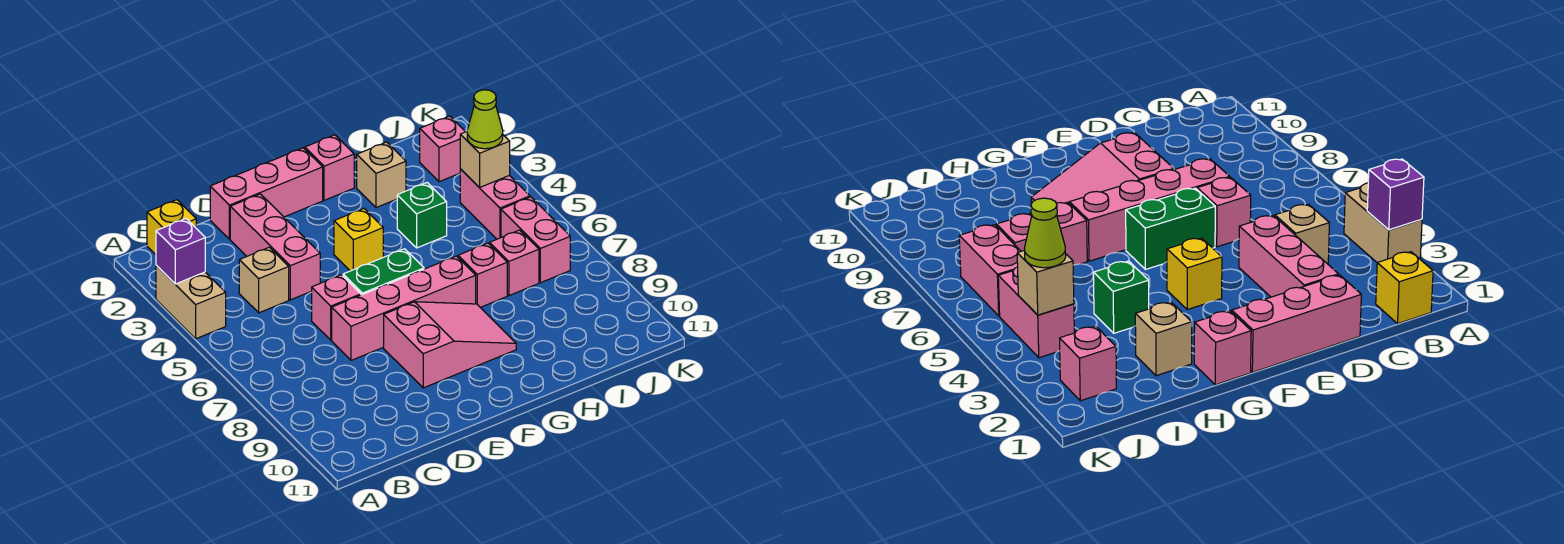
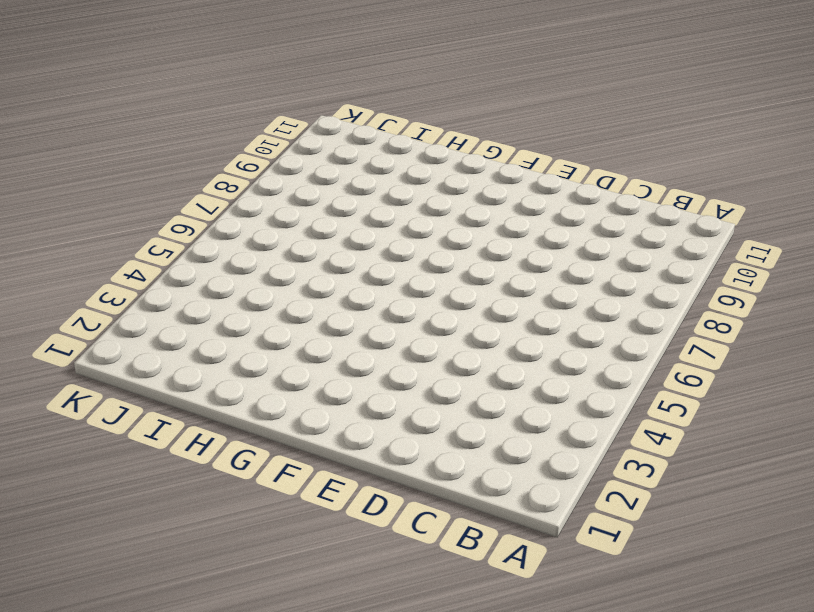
none -> tan 1x2 brick [156,266,226,339]
none -> yellow 1x1 brick [147,200,196,255]
none -> tan 1x1 brick [239,247,289,313]

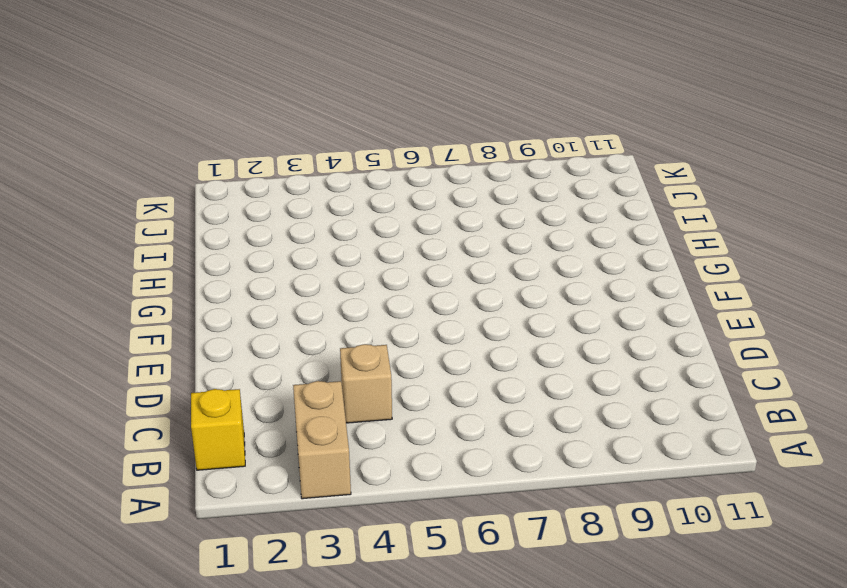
tan 1x2 brick [293,381,351,499] -> tan 1x2 brick turned to [156,266,226,339]
none -> pink 1x3 brick [210,148,323,239]
none -> pink 1x3 brick [230,194,320,300]
none -> pink 1x1 brick [312,275,361,340]

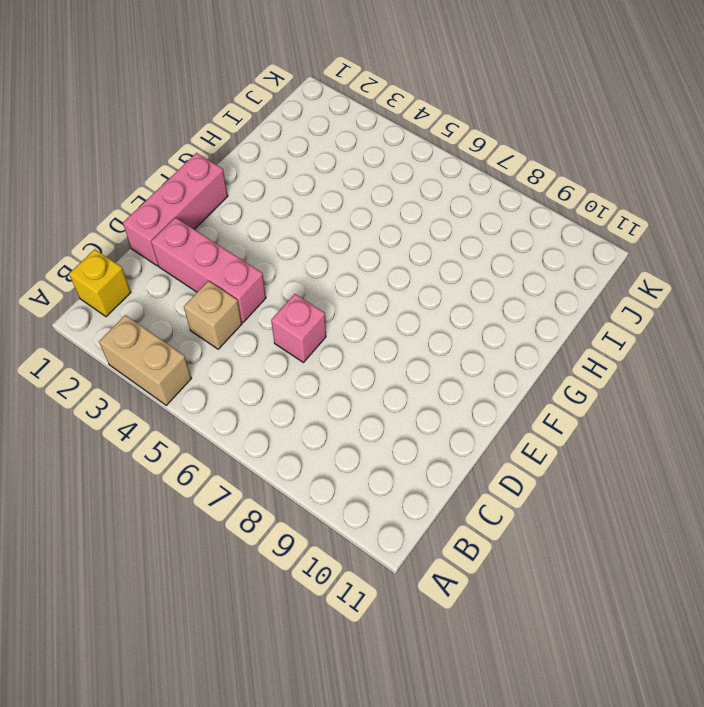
none -> pink 1x4 brick [332,256,476,360]
none -> green 1x2 brick [343,249,424,295]
none -> pink 2x3 slope [384,302,516,388]

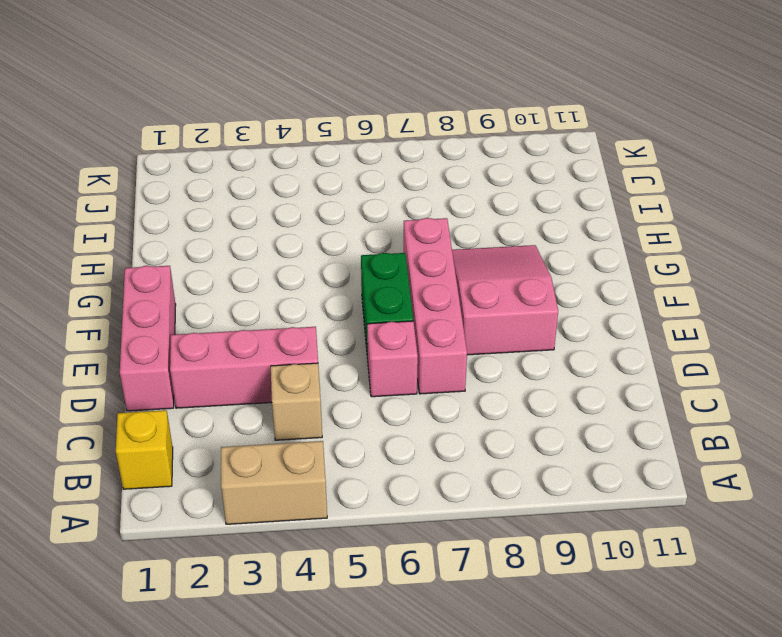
none -> yellow 1x1 brick [334,209,383,271]
none -> pink 1x1 brick [305,135,354,200]
none -> tan 1x1 brick [356,142,406,208]

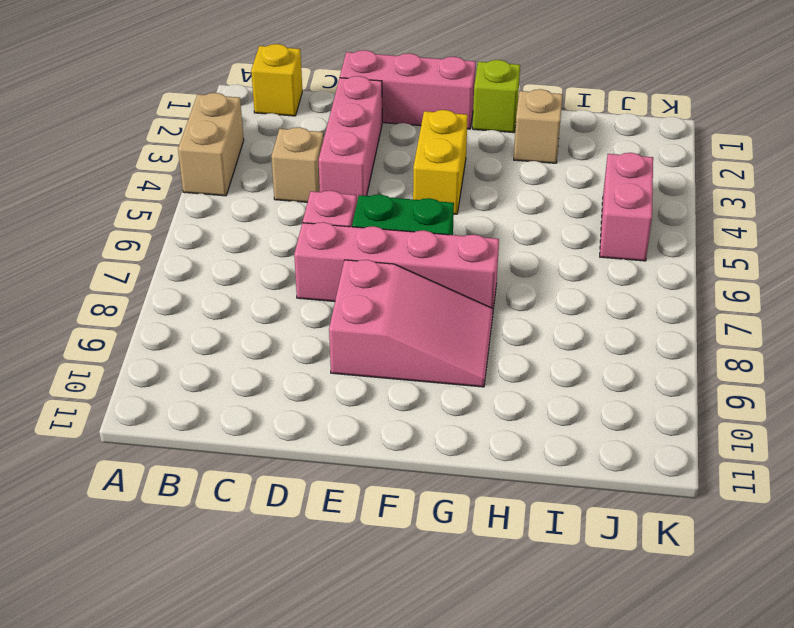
yellow 1x2 brick [413,110,468,214] -> yellow 1x1 brick [334,209,383,271]
lime 1x1 brick [473,60,520,133] -> pink 1x1 brick [305,135,354,200]
none -> green 1x1 brick [397,183,447,248]
none -> pink 1x1 brick [458,243,507,307]
none -> pink 1x1 brick [490,230,539,296]

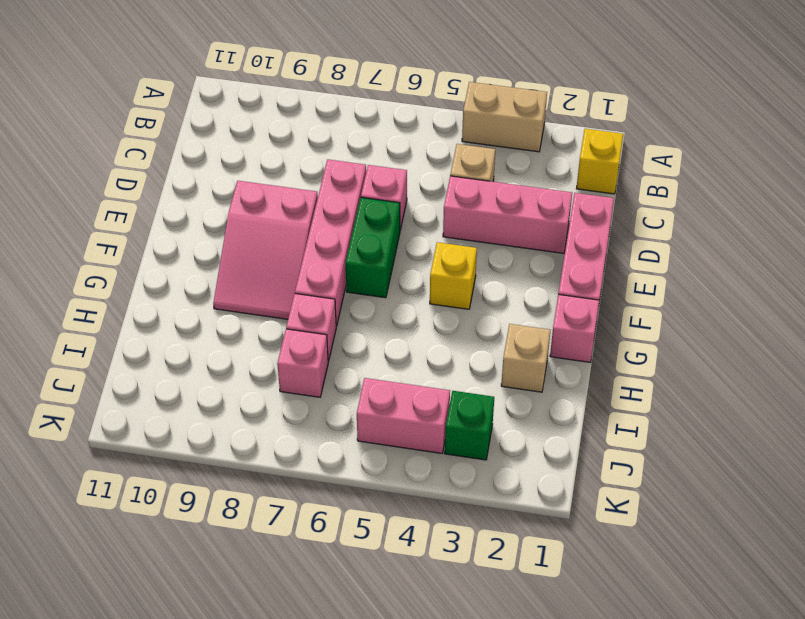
green 1x1 brick [445,391,494,460] -> green 1x1 brick moved to [397,183,447,248]
none -> pink 1x1 brick [420,116,465,182]
none -> pink 1x2 brick [501,197,570,283]
none -> purple 1x1 brick [156,219,205,284]

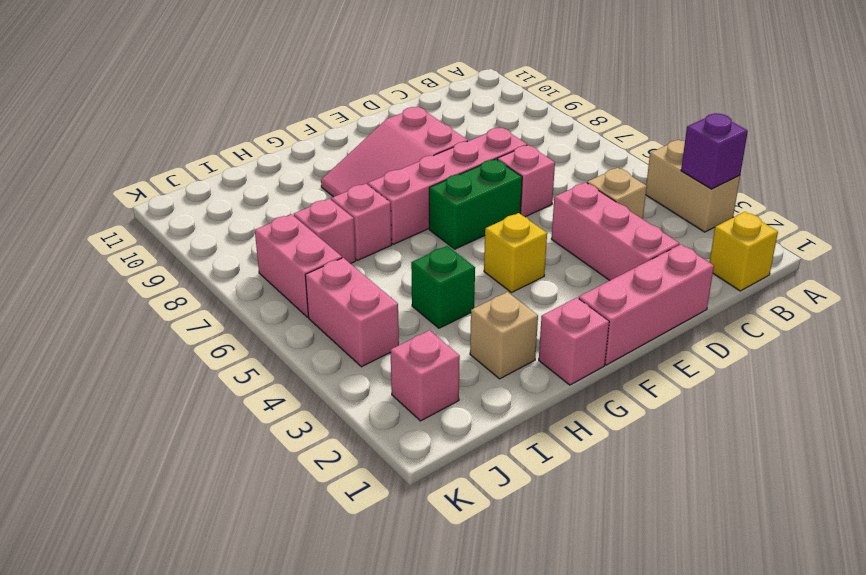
none -> tan 1x1 brick [460,132,510,188]
none -> lime 1x1 cone [467,90,503,149]

